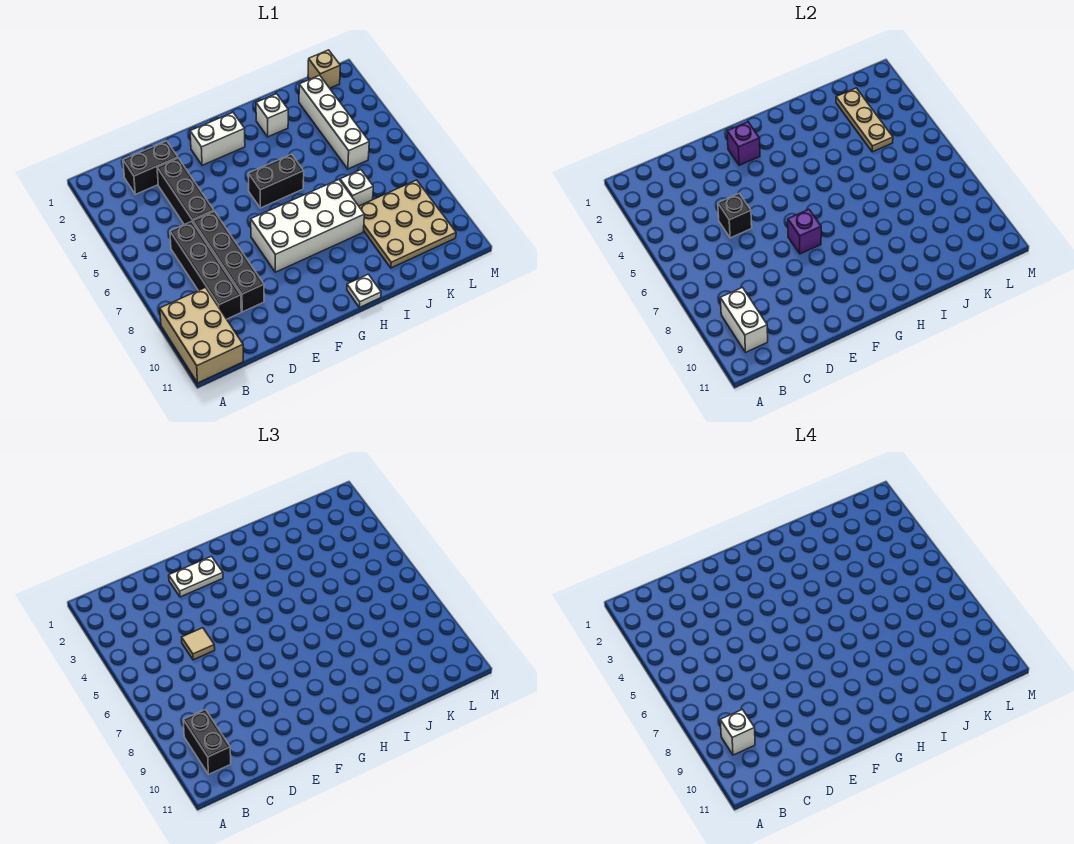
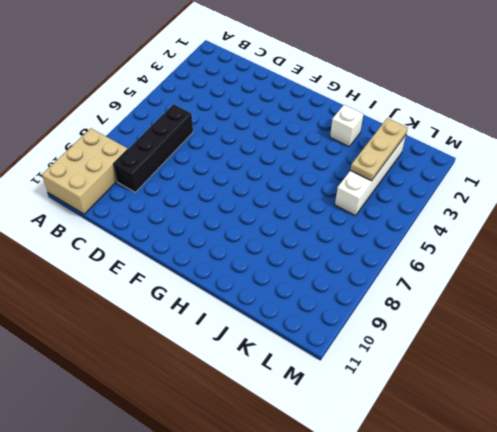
none -> black 1x2 brick [123,141,178,194]
none -> black 1x3 brick [157,158,214,225]
none -> black 1x4 brick [193,211,264,312]

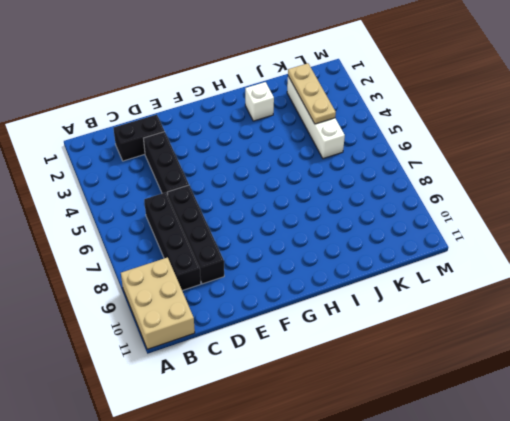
none -> white 1x2 brick [190,113,245,165]
none -> white 2x4 brick [251,180,364,272]
none -> black 1x2 brick [248,154,304,208]

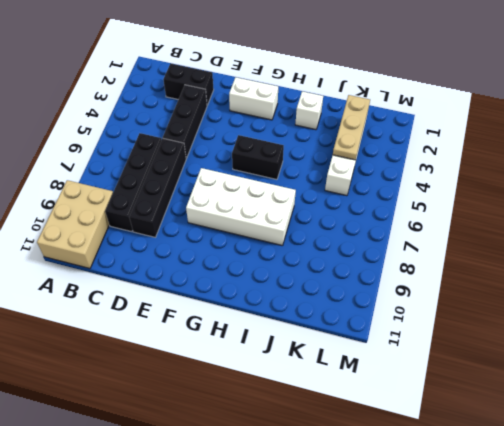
none -> white 1x1 plate [347,274,381,308]
none -> white 1x1 brick [340,170,373,206]
none -> tan 3x3 plate [359,180,456,268]

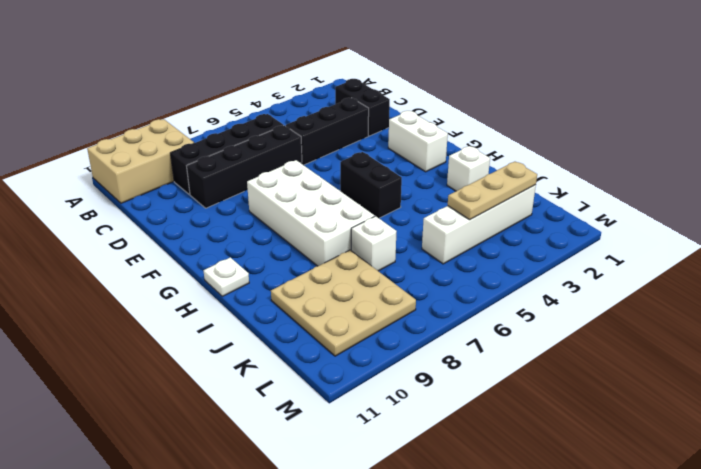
none -> tan 1x1 brick [308,50,340,88]
none -> white 1x2 brick [720,288,768,352]
none -> black 1x1 brick [718,193,752,238]

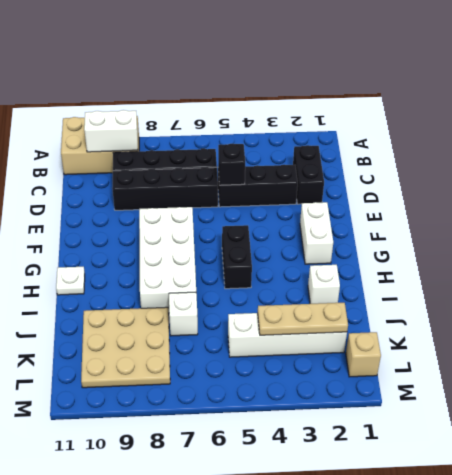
none -> purple 1x1 brick [727,122,760,165]
none -> purple 1x1 brick [788,209,821,254]
none -> black 1x2 brick [183,710,231,774]

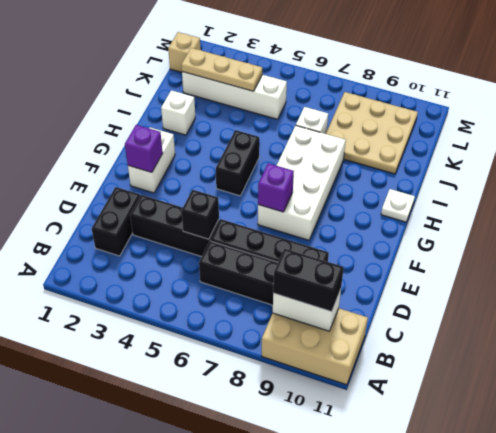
none -> tan 1x1 tile [182,628,215,660]
none -> white 1x2 plate [169,556,223,597]
none -> white 1x1 brick [720,710,755,755]

